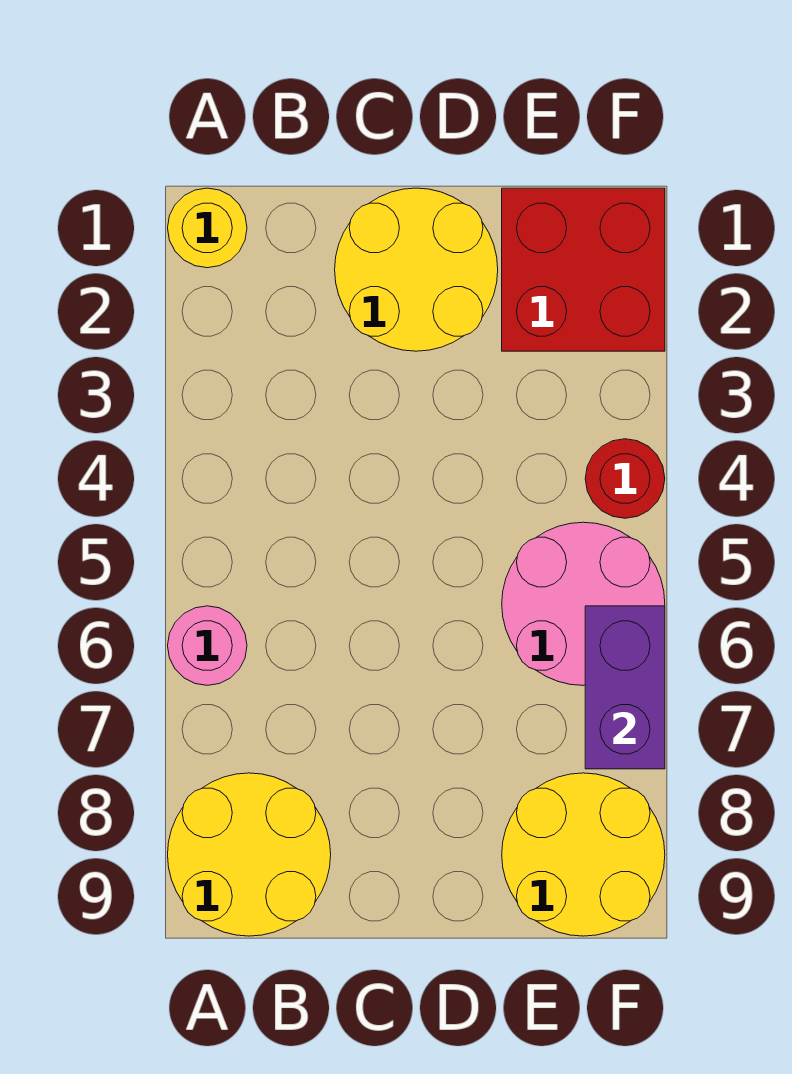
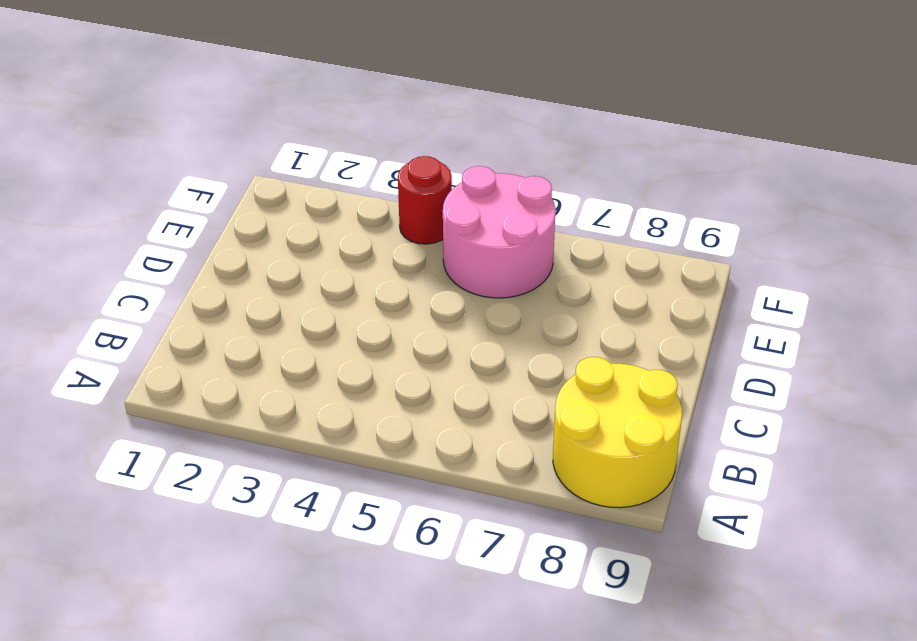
none -> yellow 1x1 round brick [168,188,247,268]
none -> pink 1x1 round brick [168,606,247,685]

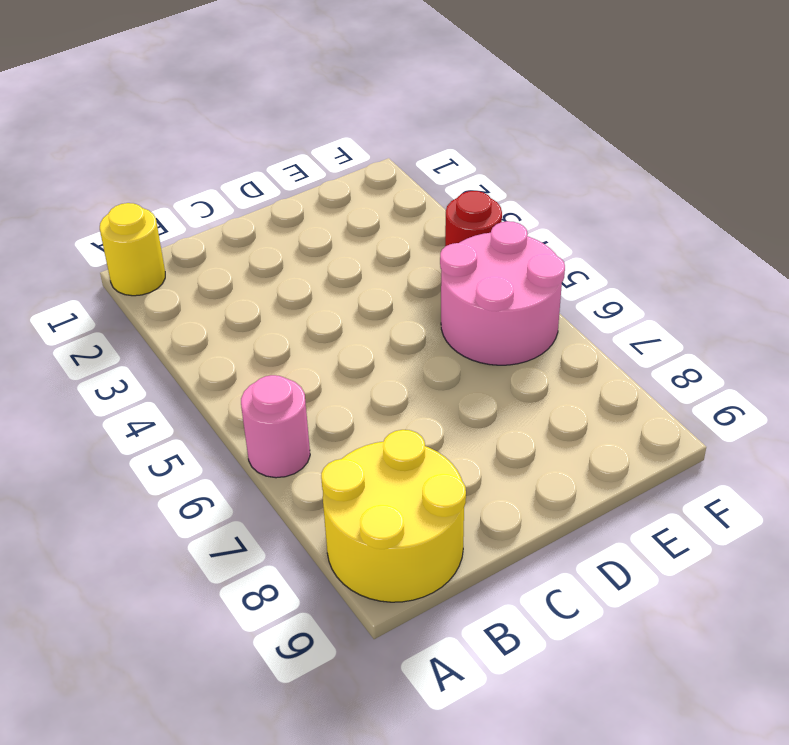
none -> yellow 2x2 round brick [335,188,498,351]
none -> red 2x2 brick [502,188,665,351]

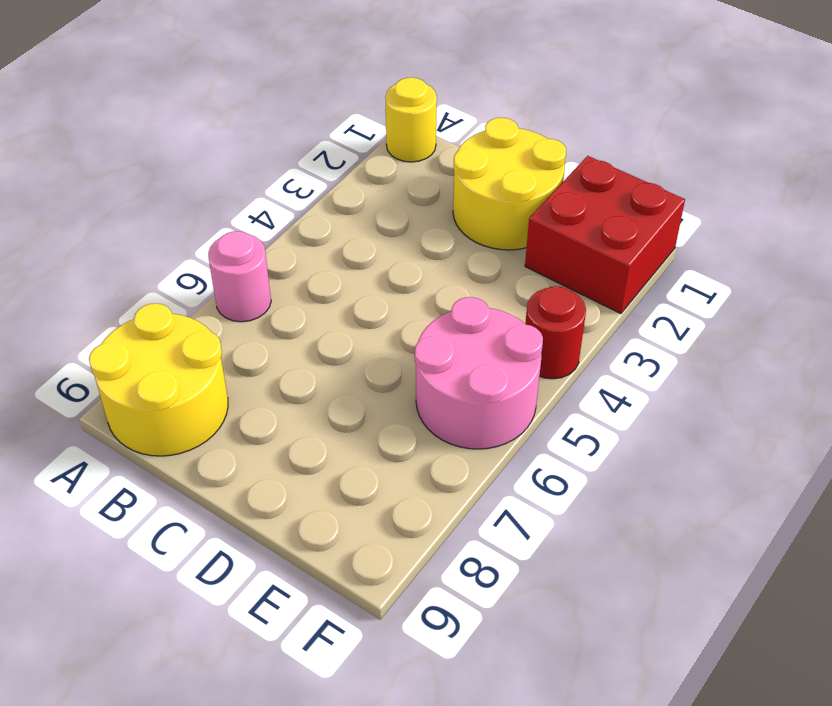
none -> yellow 2x2 round brick [502,773,665,936]
none -> purple 1x2 brick [585,606,665,769]

